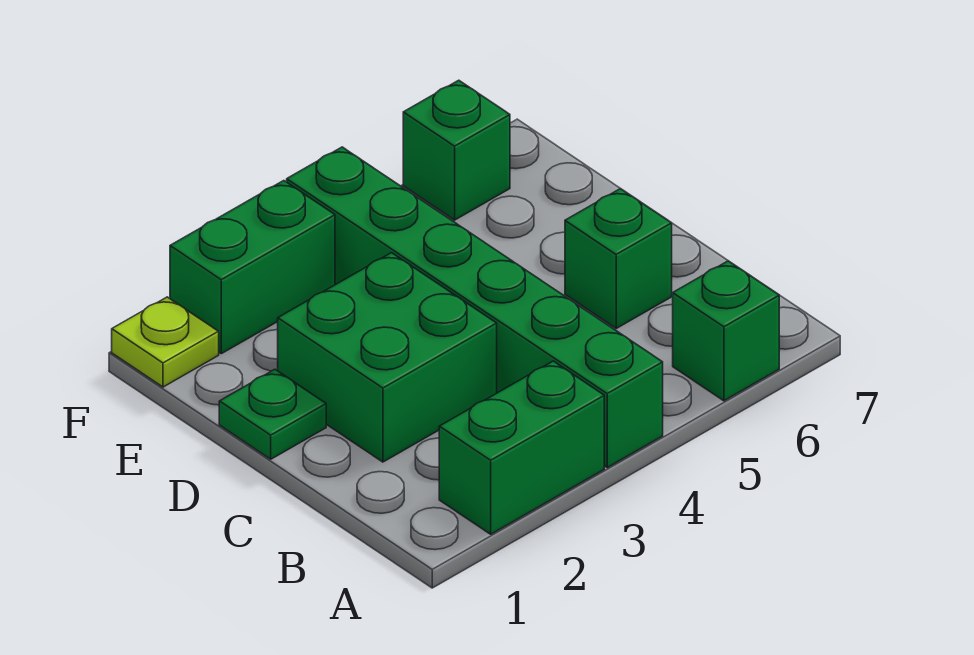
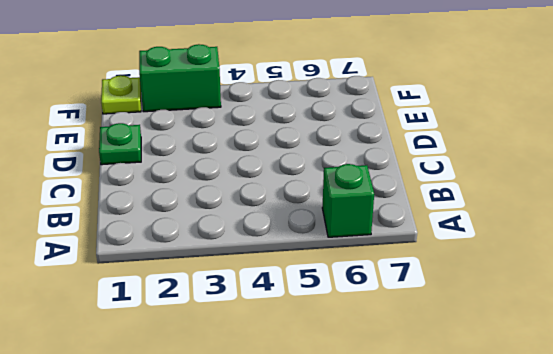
none -> green 1x2 brick [439,361,604,534]
none -> green 1x6 brick [287,147,663,467]

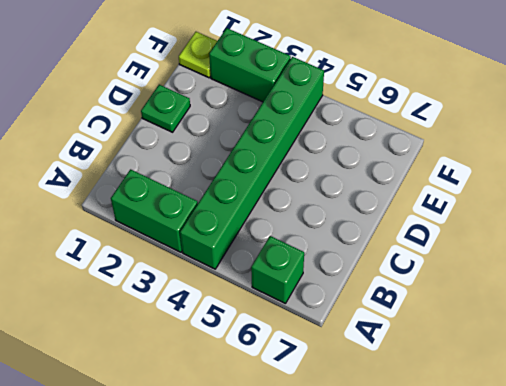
none -> green 2x2 brick [278,253,497,462]
none -> green 1x1 brick [565,189,672,328]

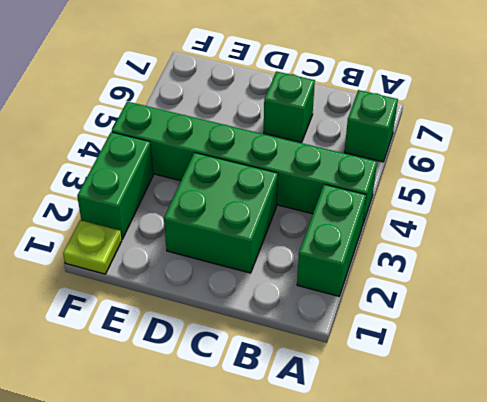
none -> green 1x1 plate [219,369,326,459]
none -> green 1x1 brick [403,80,510,220]

